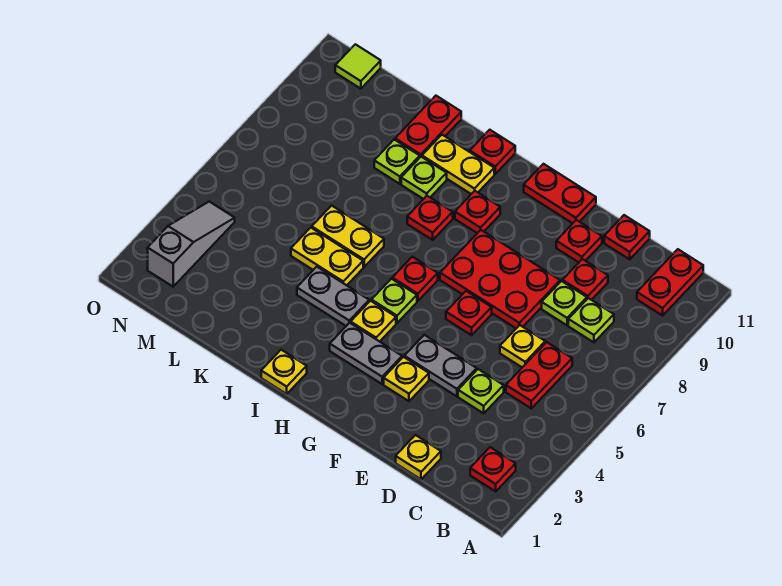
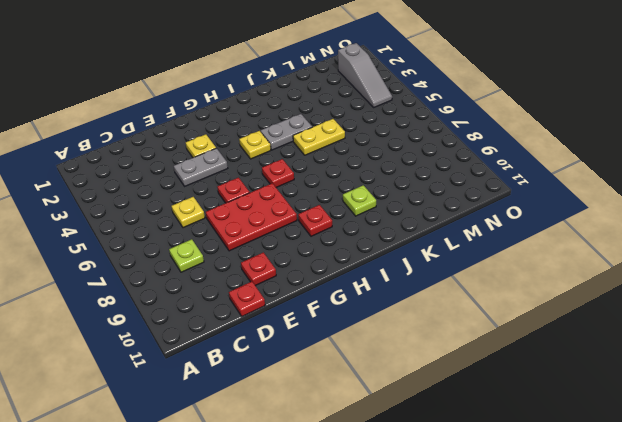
none -> red 1x1 plate [470,447,516,491]
none -> red 1x2 plate [637,249,703,315]
none -> red 1x2 plate [506,342,572,408]
none -> yellow 1x1 plate [396,435,441,479]

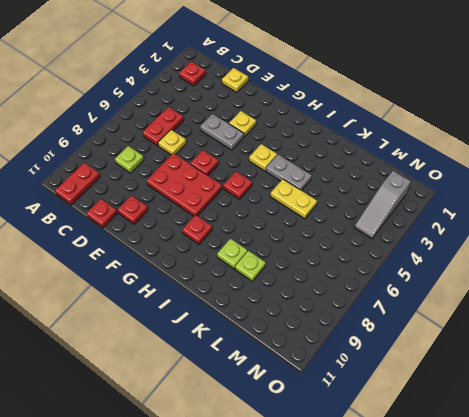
none -> lime 1x1 plate [458,369,504,413]
none -> lime 1x1 plate [542,281,587,325]
none -> red 1x1 plate [562,259,608,300]
none -> red 1x2 plate [524,164,596,223]

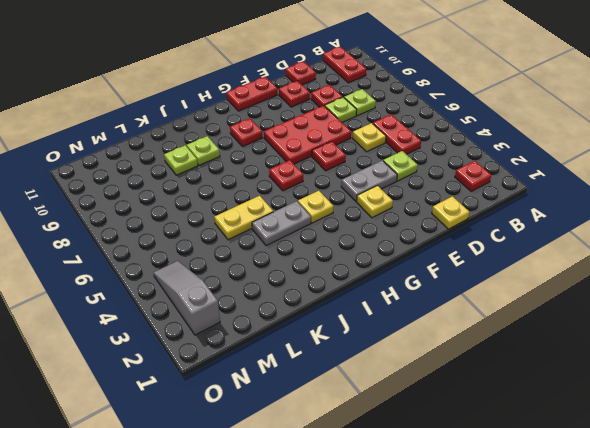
none -> grey 1x2 plate [330,323,402,384]
none -> lime 1x1 plate [371,279,417,323]
none -> yellow 1x1 plate [261,350,307,394]
none -> red 1x1 plate [407,196,453,240]

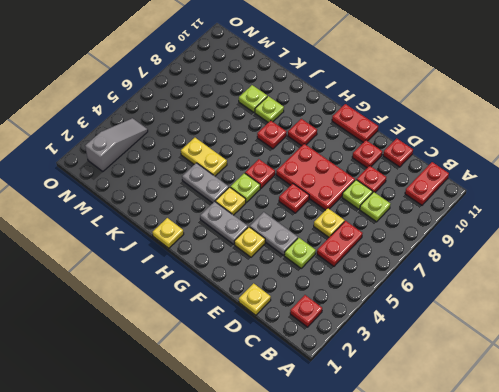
none -> yellow 1x2 plate [422,135,494,194]
none -> red 1x1 plate [470,130,515,174]
none -> yellow 1x2 plate [312,206,384,267]
none -> red 1x2 plate [395,96,461,157]

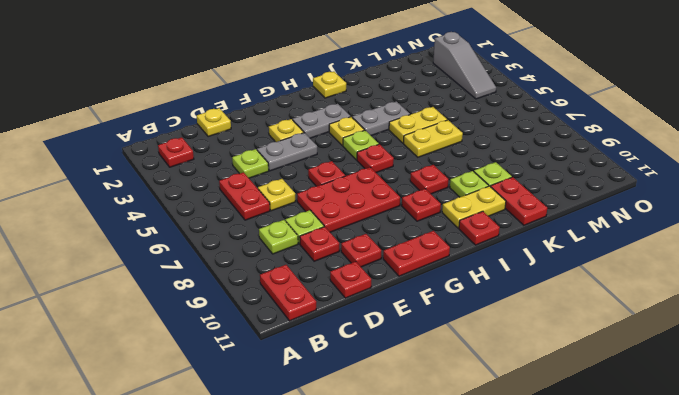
none -> lime 1x1 tile [335,44,381,89]

